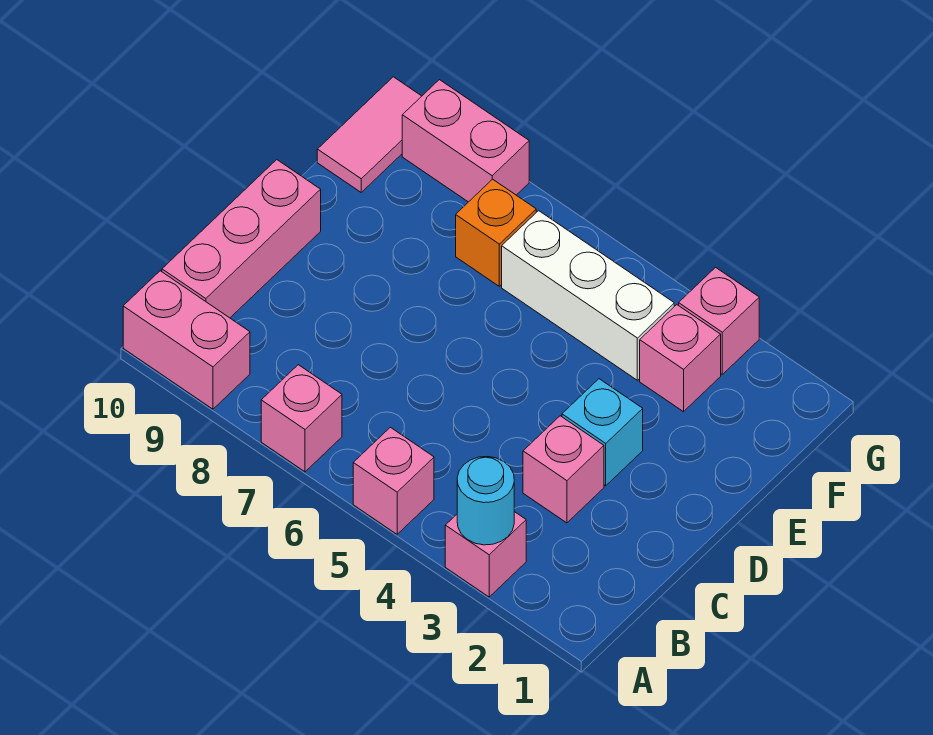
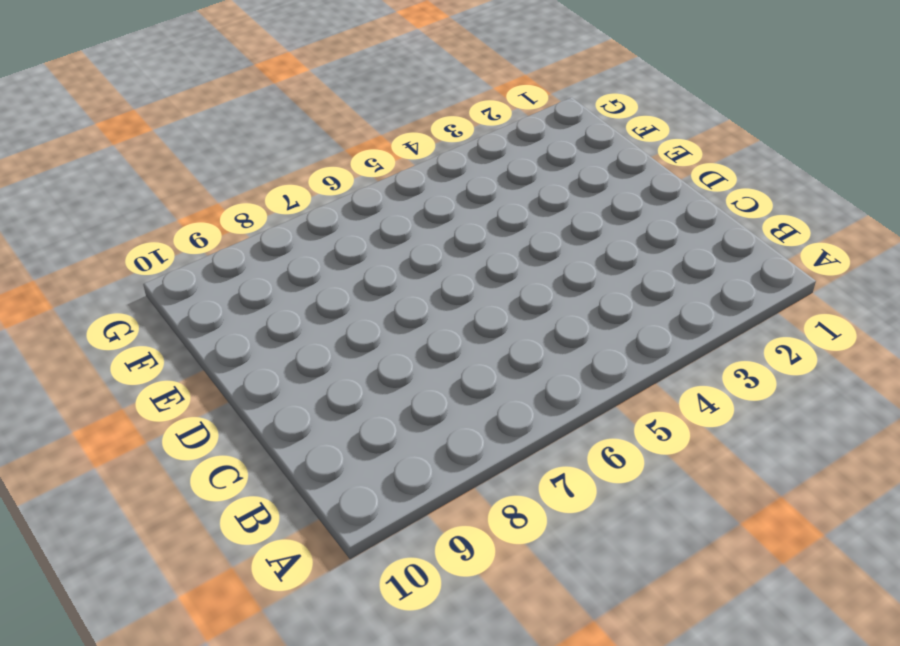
none -> pink 1x1 brick [445,512,526,597]
none -> pink 1x1 brick [353,427,434,534]
none -> pink 1x1 brick [261,365,342,472]

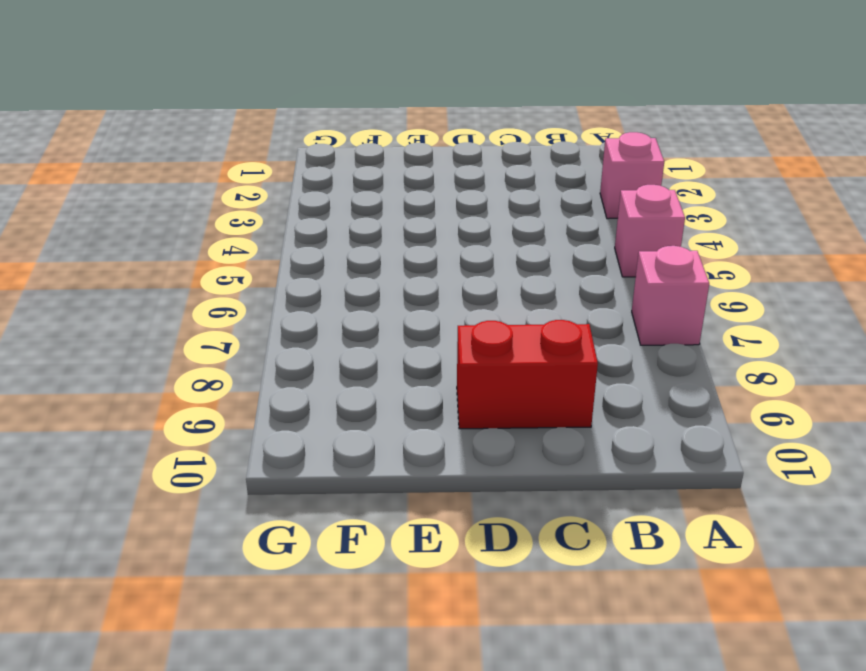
red 1x2 brick [457,320,598,429] -> none
none -> pink 1x2 brick [123,271,250,409]
none -> pink 1x3 brick [162,160,321,318]
none -> pink 1x1 brick [523,416,604,523]

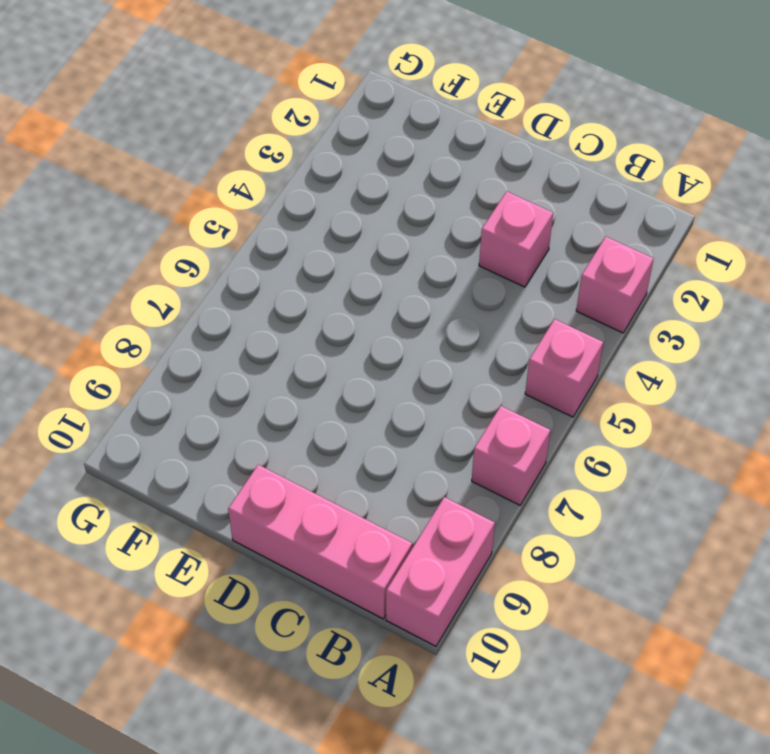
none -> cyan 1x1 brick [562,379,643,486]
none -> pink 1x1 brick [640,305,721,412]
none -> white 1x3 brick [502,211,674,380]

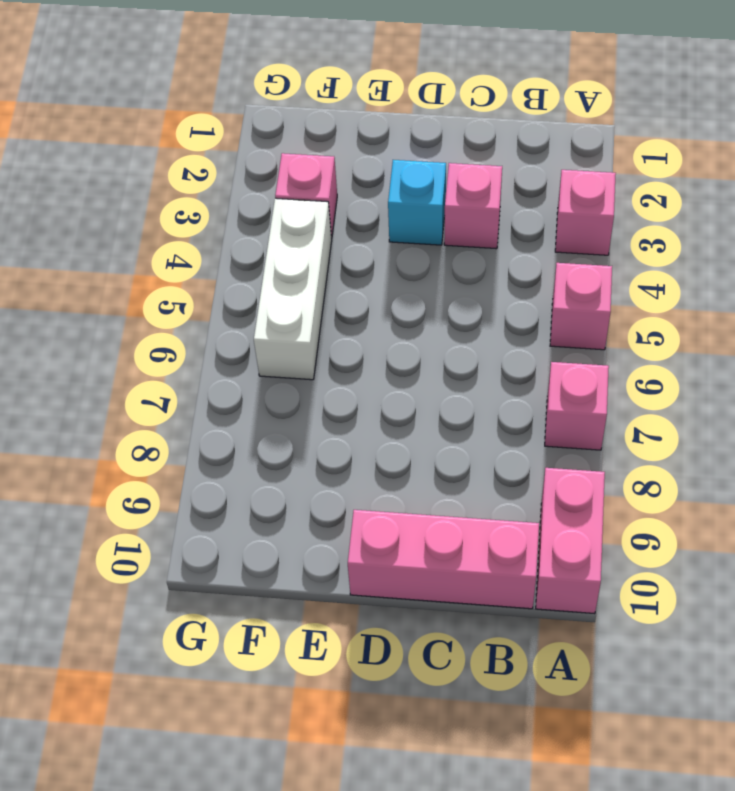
none -> orange 1x1 brick [456,179,536,286]
none -> pink 1x2 tile [317,77,421,192]
none -> pink 1x1 brick [679,267,759,374]

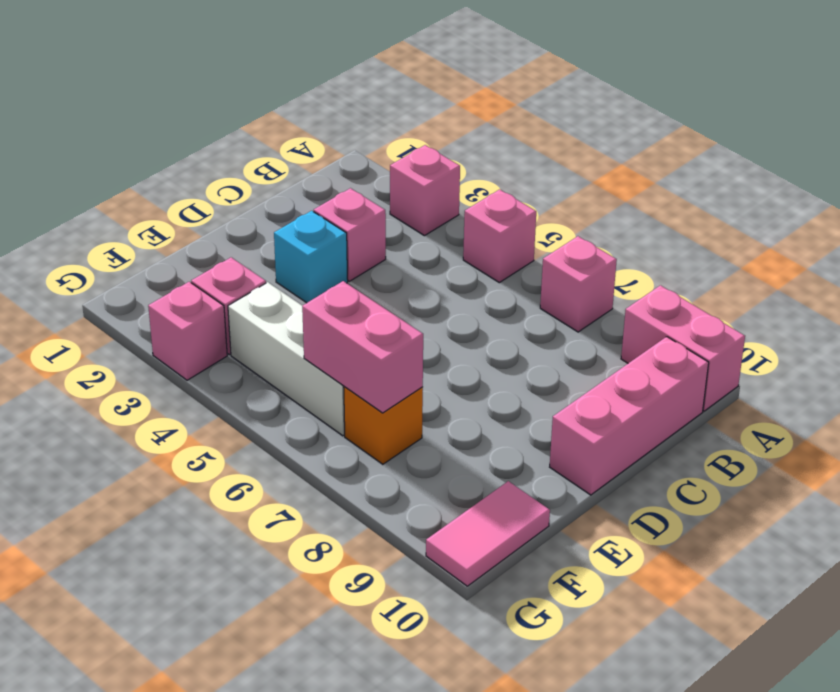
pink 1x2 brick [302,281,423,413] -> pink 1x2 brick moved to [402,80,529,202]
none -> cyan 1x1 round brick [457,457,514,545]

